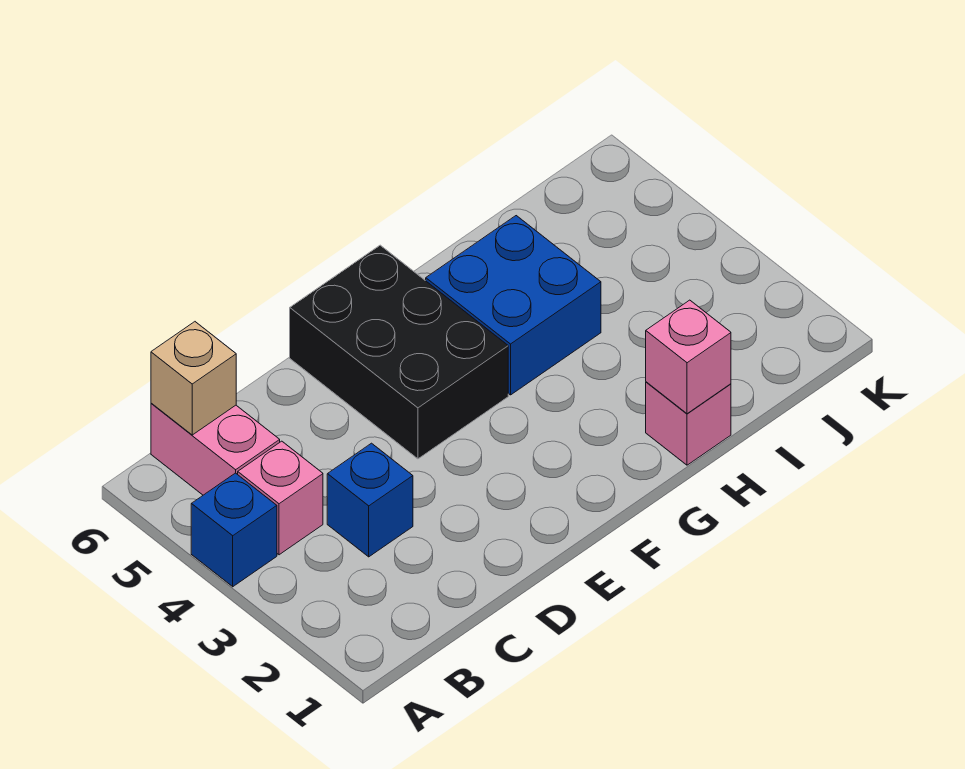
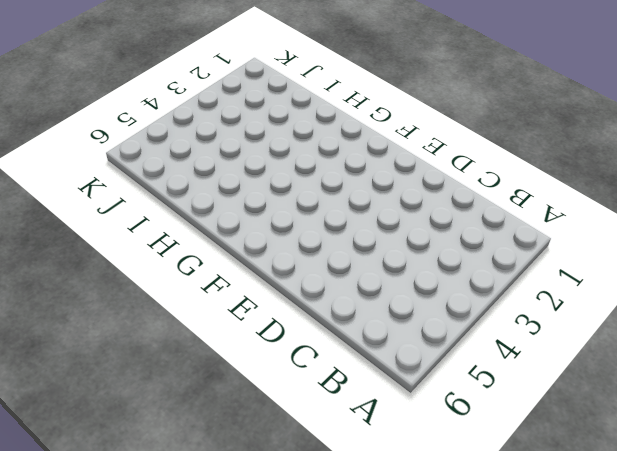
none -> blue 1x1 brick [191,473,277,587]
none -> pink 1x1 brick [238,441,323,555]

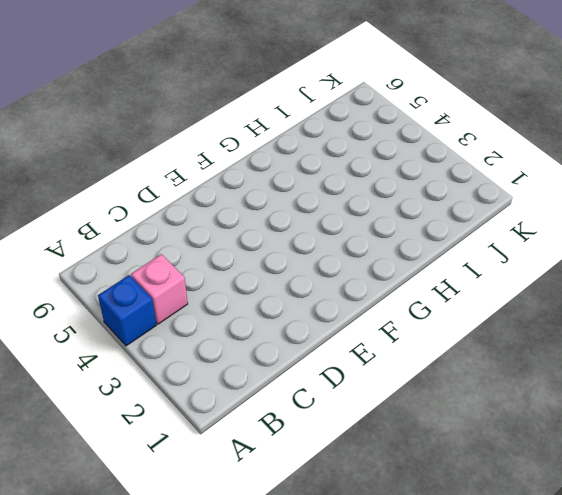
none -> pink 1x2 brick [151,403,280,495]
none -> blue 1x1 brick [327,443,413,557]

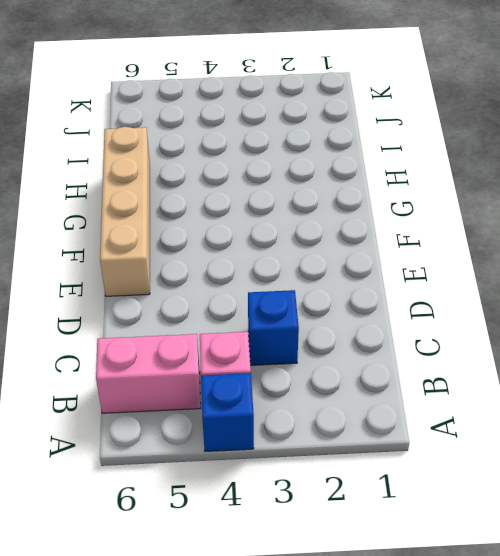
tan 1x4 brick [100,127,150,296] -> black 2x3 brick [290,245,508,459]
none -> blue 2x2 brick [426,216,601,395]
none -> pink 1x1 brick [646,382,731,465]

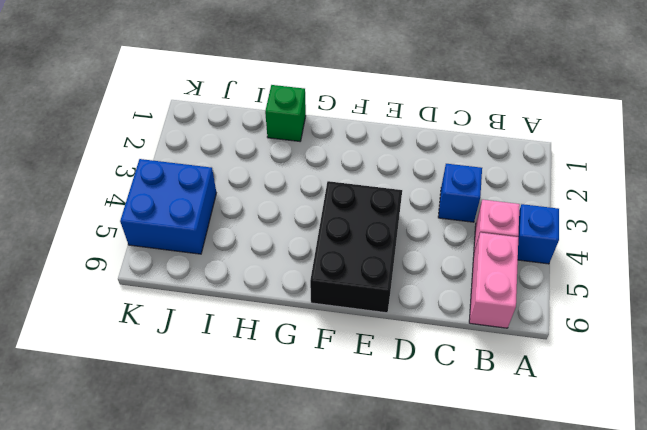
green 1x1 brick [265,85,306,141] -> pink 1x1 brick [646,382,731,465]
blue 2x2 brick [120,159,216,254] -> blue 2x2 brick moved to [426,216,601,395]
none -> tan 1x1 brick [151,322,236,435]
none -> pink 1x1 brick [646,300,731,414]

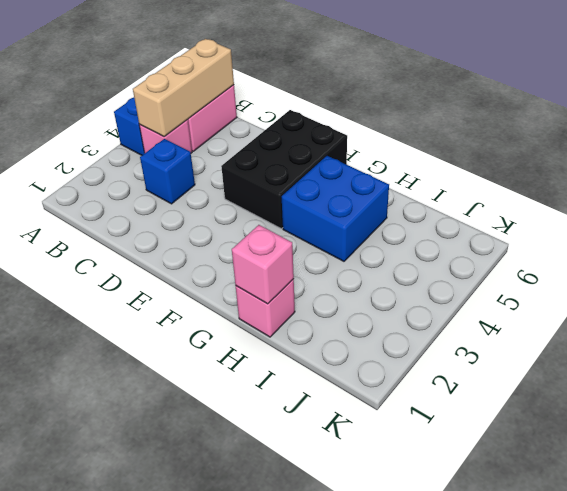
tan 1x3 brick [133,39,234,137] -> tan 1x1 brick [151,322,236,435]

